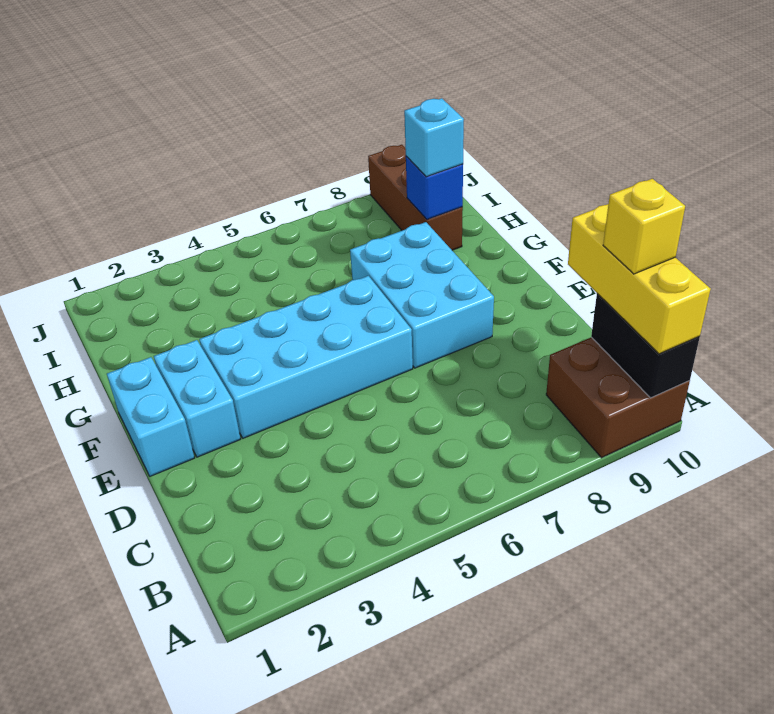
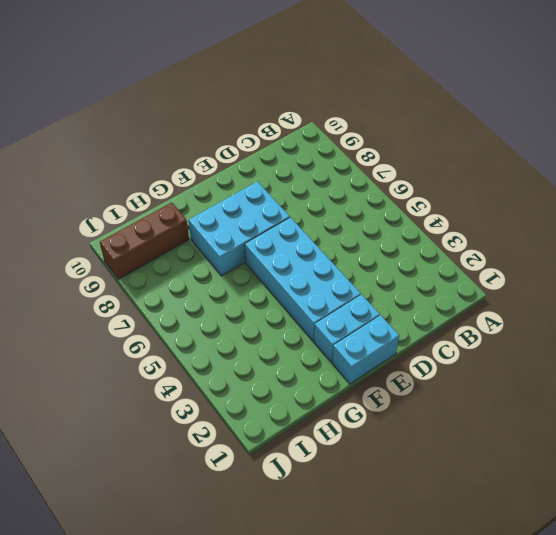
none -> brown 2x2 brick [546,337,690,458]
none -> black 1x2 brick [591,294,700,398]

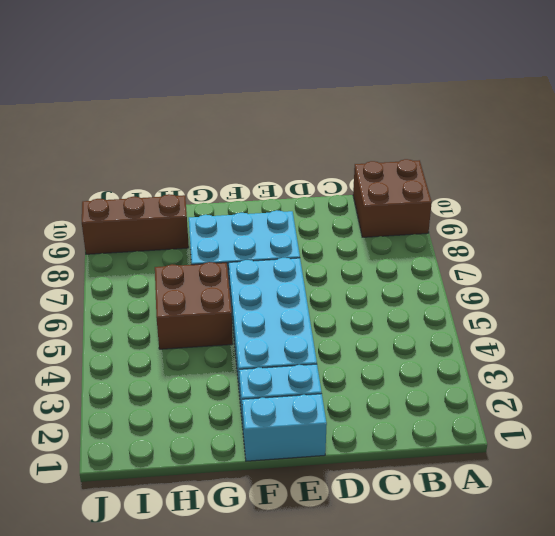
brown 2x2 brick [155,262,233,349] -> none
none -> black 1x2 brick [591,294,700,398]
none -> blue 1x1 brick [406,156,463,219]

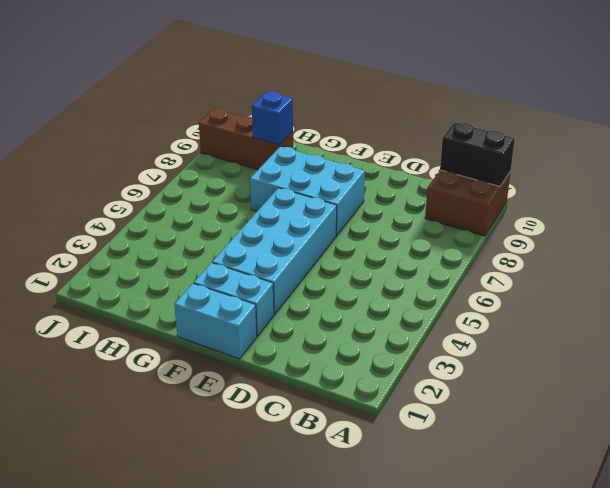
none -> yellow 1x3 brick [568,204,711,354]
none -> cyan 1x1 brick [404,98,464,177]

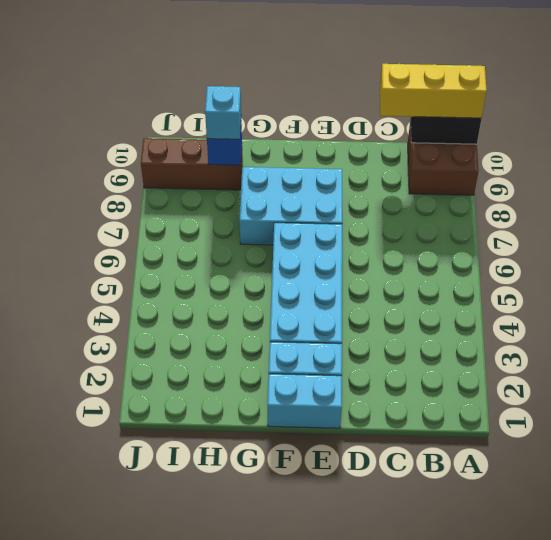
none -> yellow 1x1 brick [603,179,685,274]

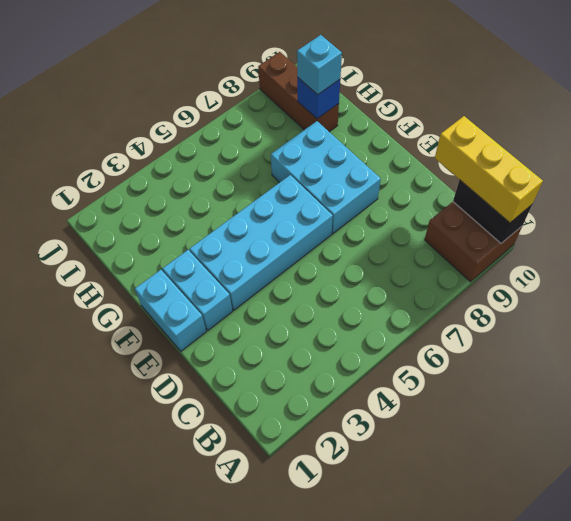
none -> yellow 1x1 brick [603,179,685,274]

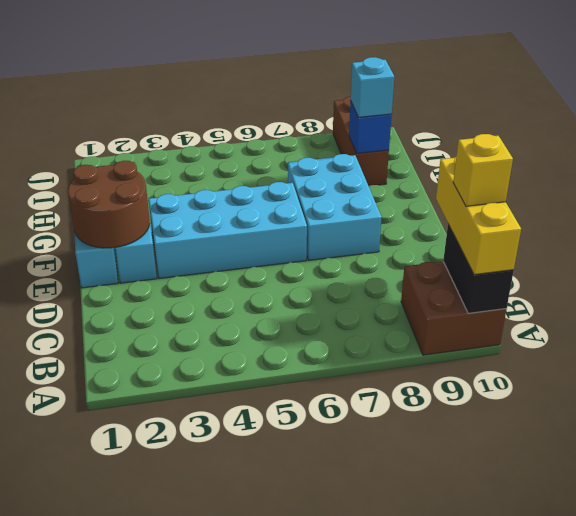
brown 2x2 round brick [68,161,150,248] -> none

